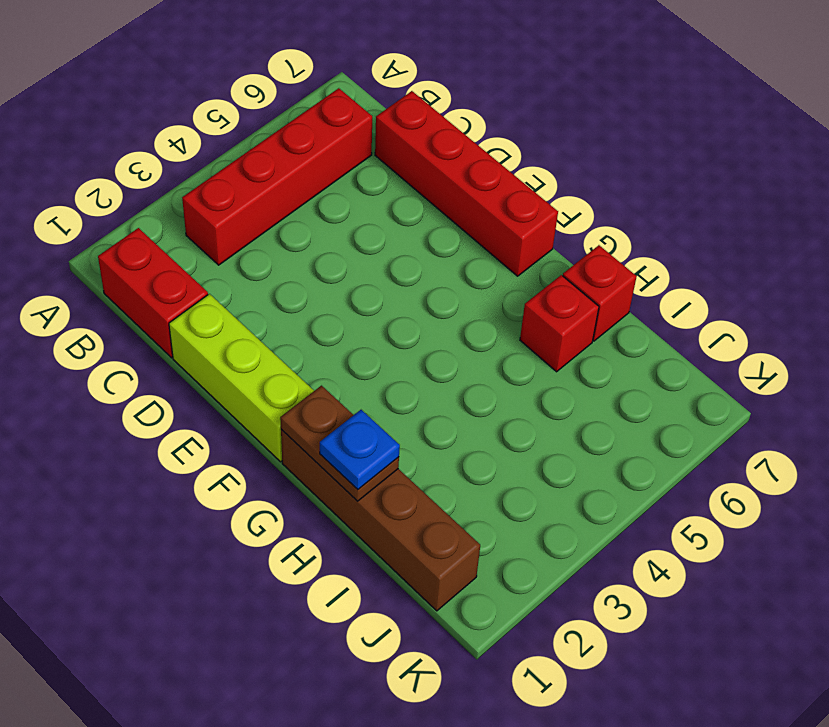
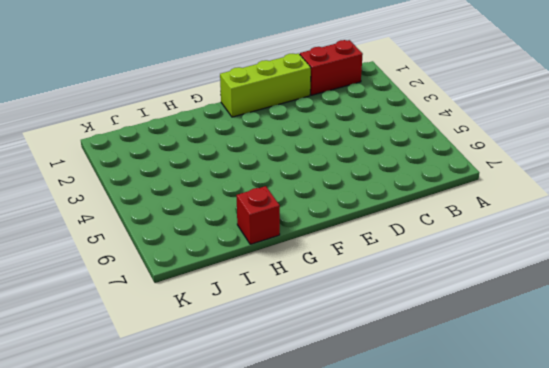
none -> red 1x4 brick [182,88,372,265]
none -> red 1x4 brick [375,91,558,276]

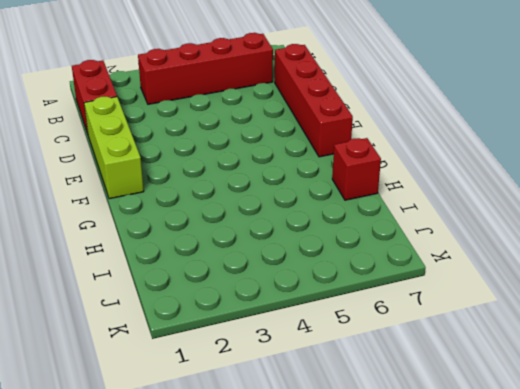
none -> brown 1x4 brick [281,429,480,611]
none -> red 1x1 brick [520,275,599,372]

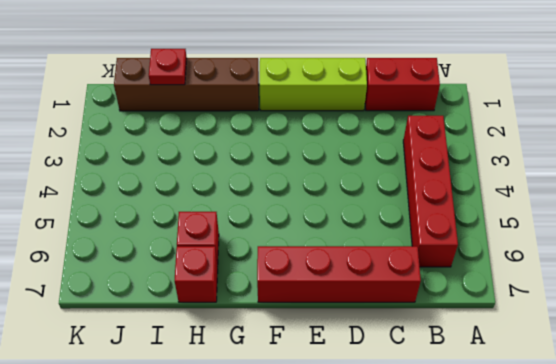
red 1x1 plate [149,49,187,85] -> none
none -> brown 1x2 plate [280,386,399,501]
none -> blue 1x1 plate [320,410,400,489]

